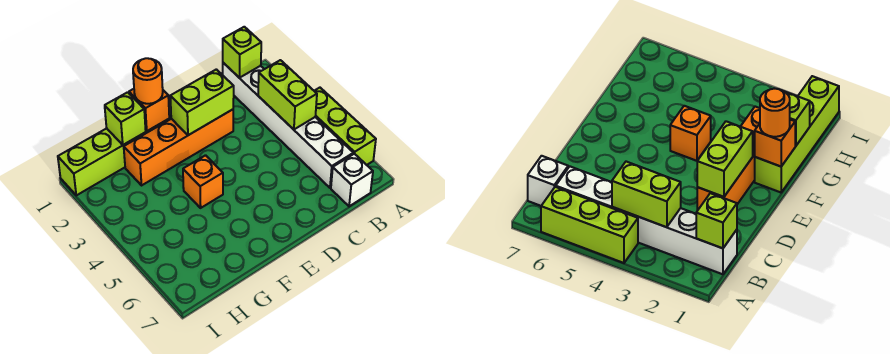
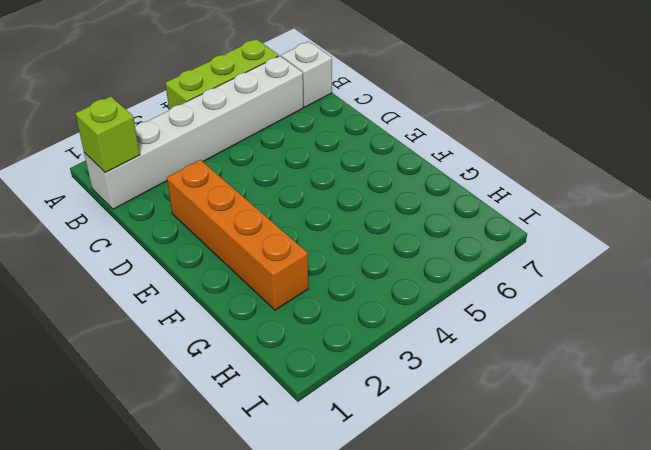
none -> lime 1x4 brick [58,119,169,195]
none -> orange 1x1 brick [183,155,223,208]
none -> lime 1x2 brick [258,60,317,129]

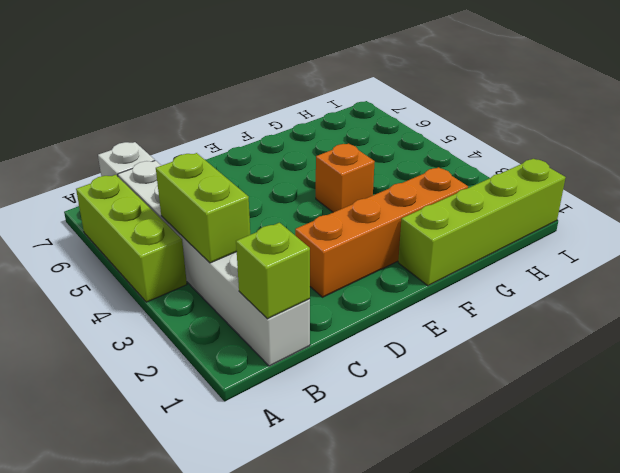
none -> lime 1x2 brick [170,69,234,135]
none -> orange 1x1 brick [129,89,169,131]
none -> lime 1x1 brick [105,92,146,145]

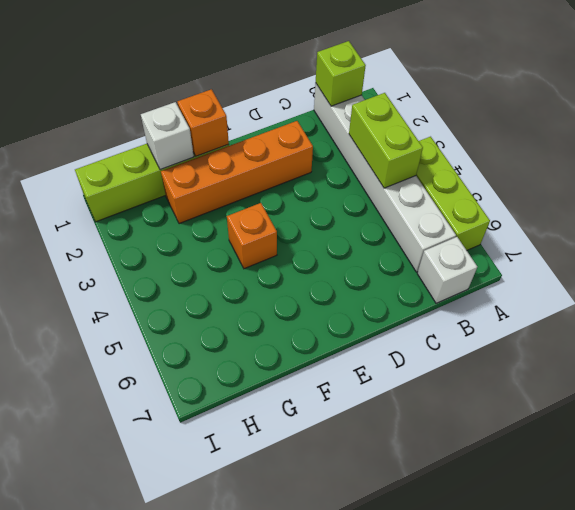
white 1x1 brick [141,102,194,170] -> lime 1x1 brick [105,92,146,145]
none -> lime 1x2 brick [170,69,234,135]
none -> orange 1x1 round brick [133,58,163,104]

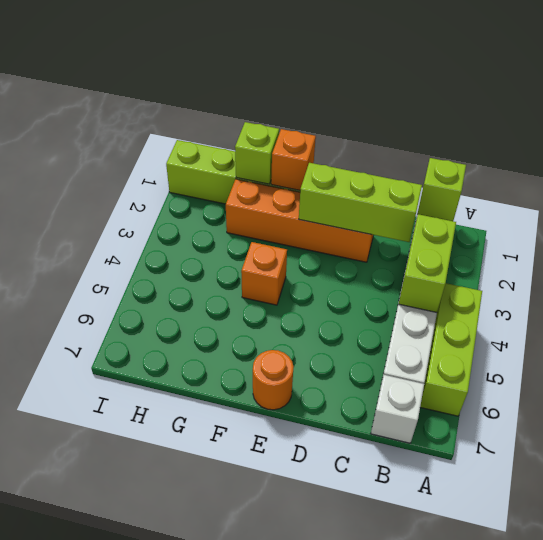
lime 1x3 brick [299,163,422,242] -> lime 1x2 brick [170,69,234,135]
orange 1x1 round brick [253,350,294,410] -> orange 1x1 round brick moved to [133,58,163,104]

